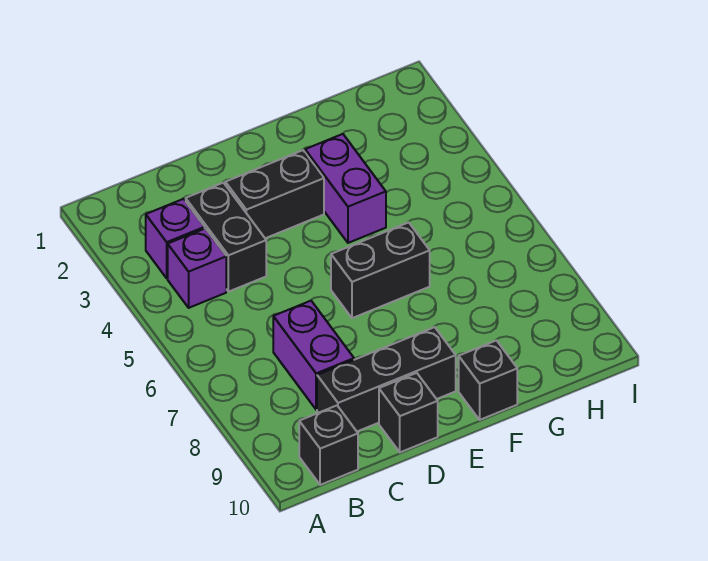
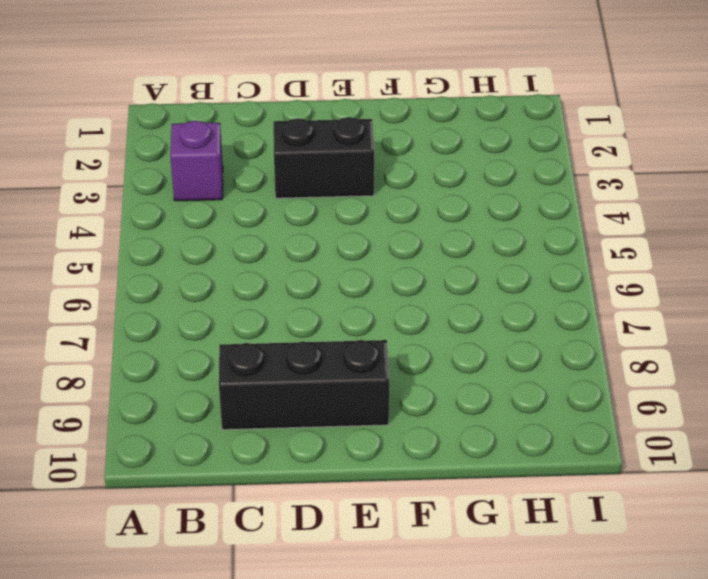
none -> purple 1x1 brick [168,228,226,308]
none -> black 1x1 brick [299,406,358,485]

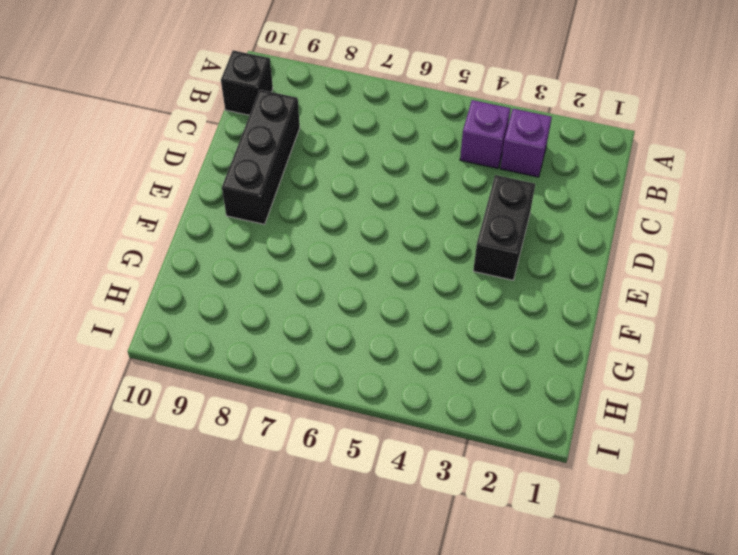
none -> black 1x2 brick [186,183,266,292]
none -> purple 1x2 brick [273,301,354,410]

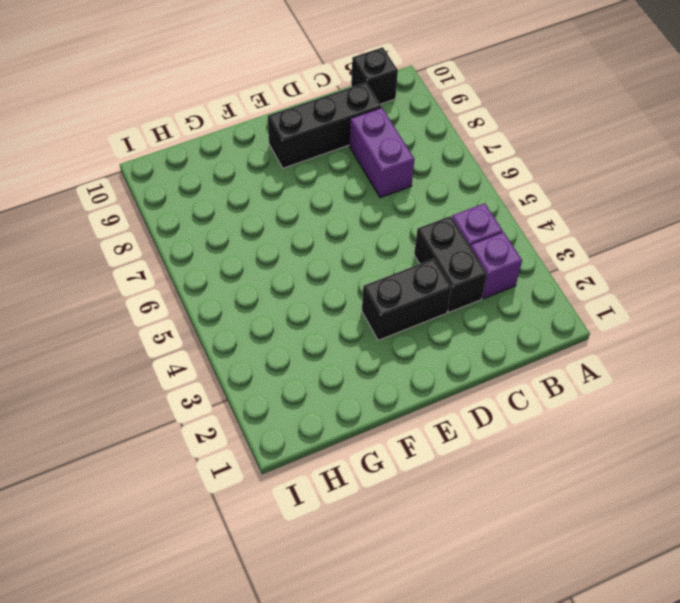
none -> black 1x1 brick [379,373,438,452]
none -> black 1x2 brick [331,222,430,318]

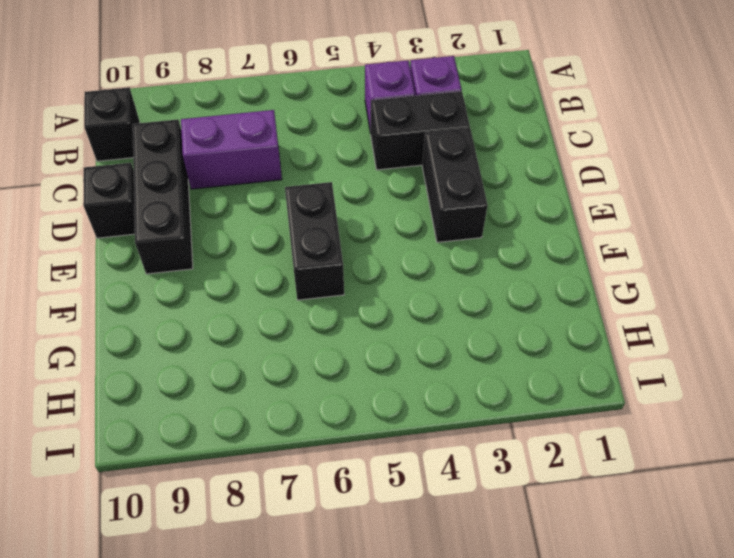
none -> purple 1x2 brick [305,134,386,243]
none -> black 1x1 brick [459,340,517,420]

